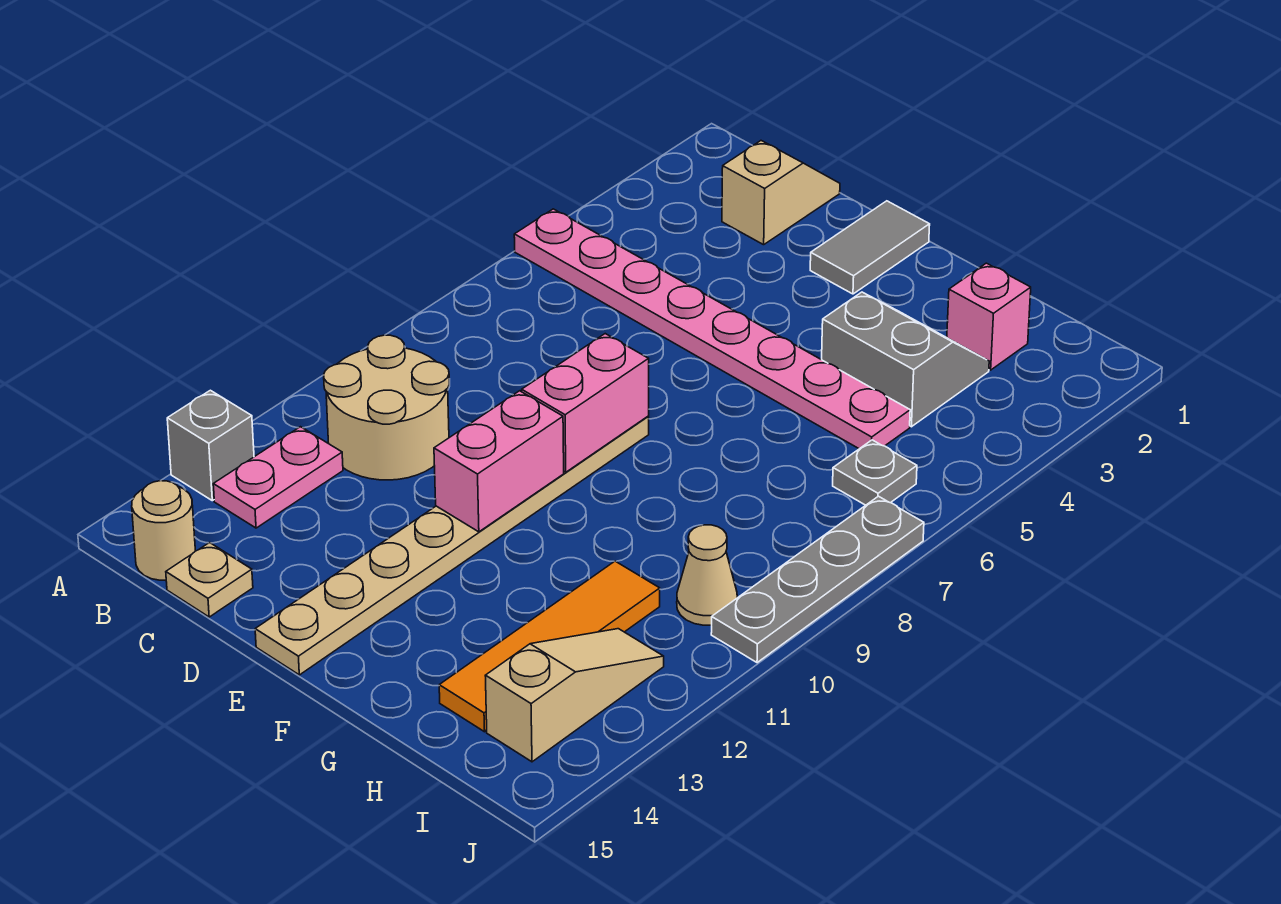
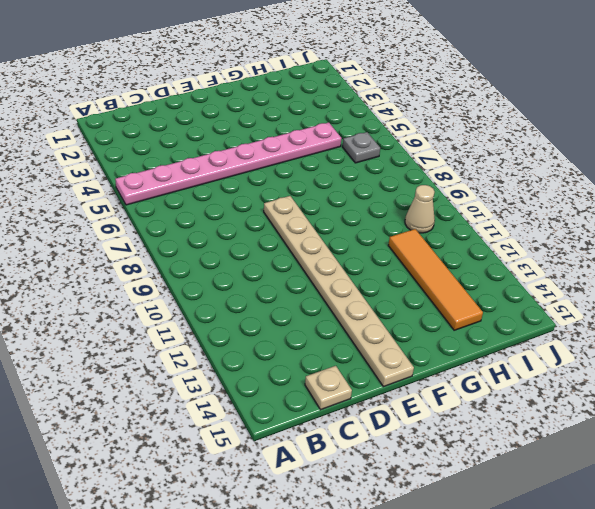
none -> grey 1x1 brick [167,390,254,501]
none -> tan 2x2 round brick [324,335,449,480]
none -> pink 1x2 plate [213,427,343,528]

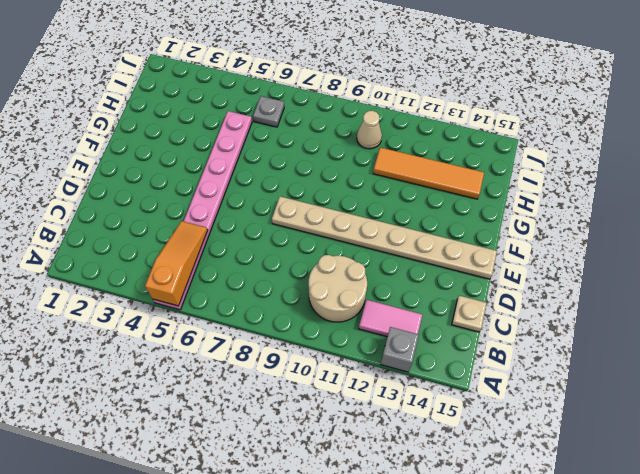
orange 1x3 slope [145,221,208,306] -> none
pink 1x2 tile [359,300,422,337] -> pink 1x2 plate [213,427,343,528]
none -> tan 1x1 round brick [132,481,195,580]
none -> tan 1x2 slope [722,141,840,245]
none -> grey 1x2 tile [810,201,930,294]

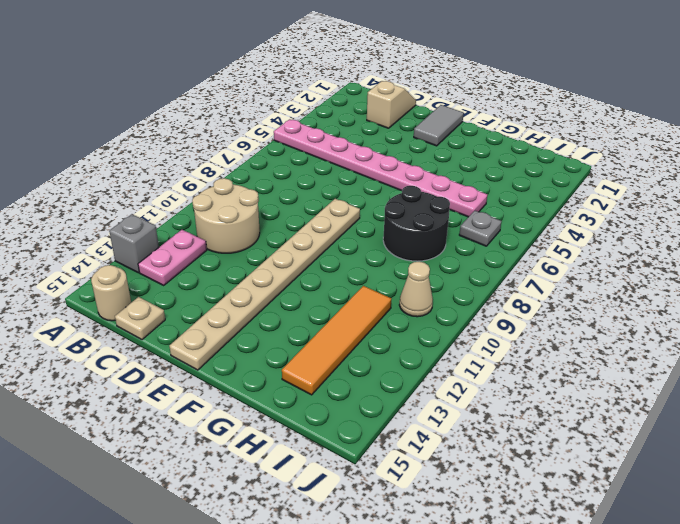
black 2x2 round brick [383,186,450,261] -> none
none -> grey 2x2 slope [822,292,989,427]
none -> pink 1x1 brick [947,263,1031,370]
none -> tan 1x3 slope [485,629,664,762]

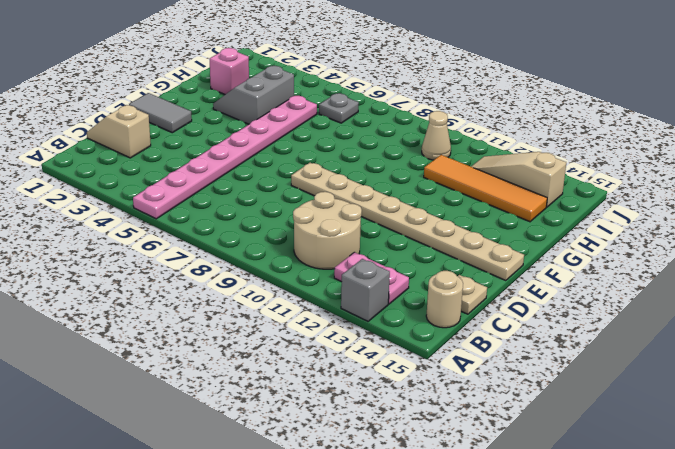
none -> grey 1x4 plate [711,496,924,663]
none -> pink 1x2 brick [522,334,649,472]
none -> pink 1x2 brick [434,391,564,532]

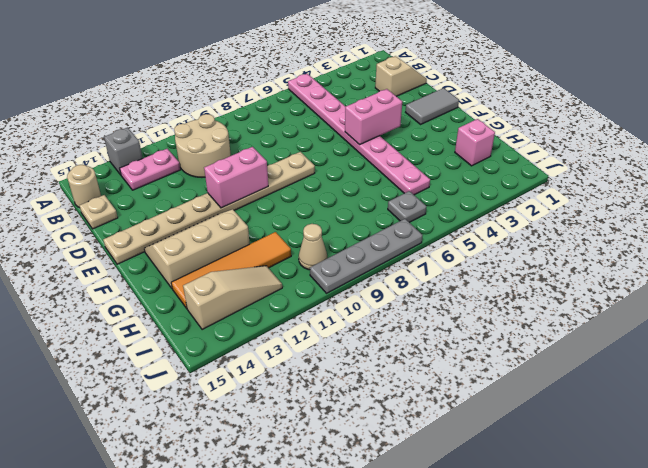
pink 1x2 brick [345,89,402,145] -> pink 1x2 brick moved to [522,334,649,472]
tan 2x3 slope [144,209,250,288] -> none
none -> grey 2x2 slope [822,292,989,427]

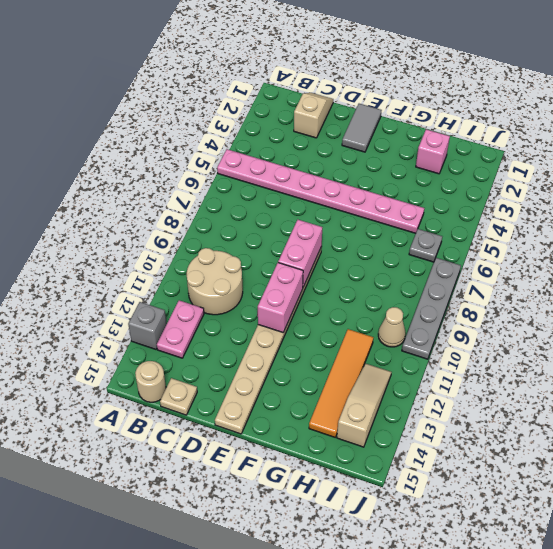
none -> grey 2x2 slope [822,292,989,427]

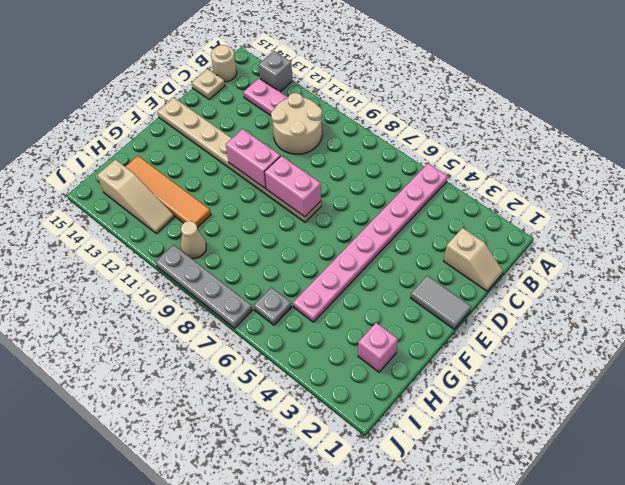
none -> grey 2x2 slope [822,292,989,427]

